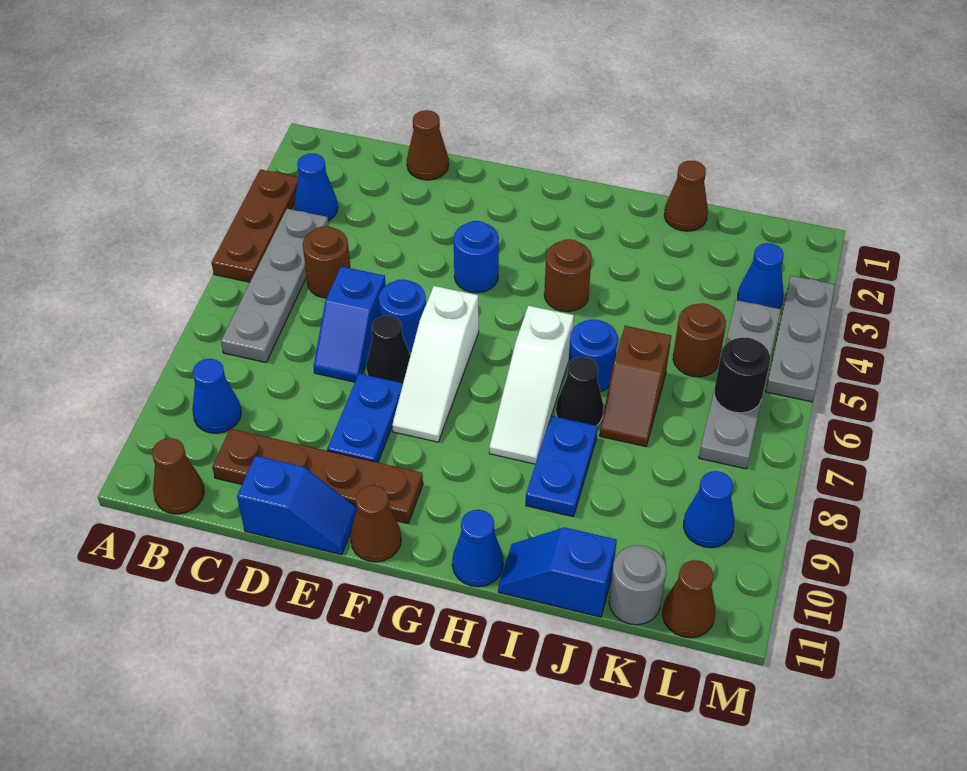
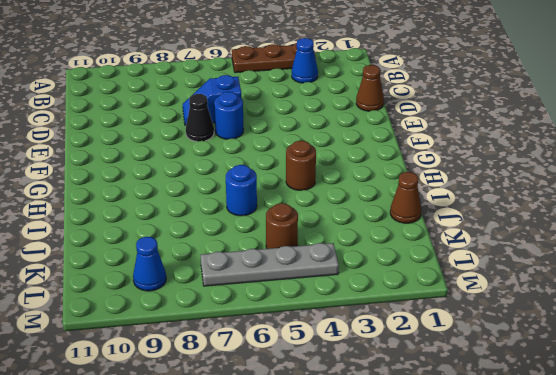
none -> grey 1x4 plate [221,209,329,362]
none -> blue 1x1 cone [192,359,241,433]
none -> brown 1x1 cone [152,438,204,514]
none -> brown 1x1 round brick [303,226,350,298]

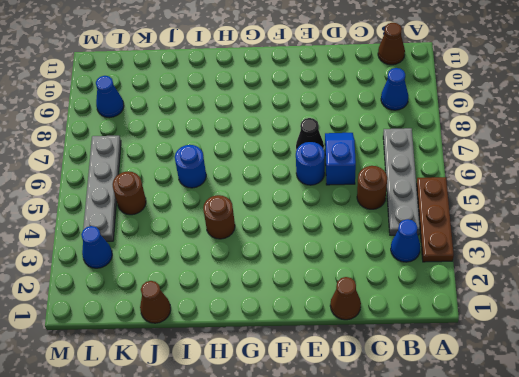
none -> brown 1x4 plate [212,429,423,524]
none -> blue 1x2 slope [237,456,357,555]
none -> blue 1x2 plate [327,374,403,462]
none -> blue 1x1 round brick [454,221,499,293]

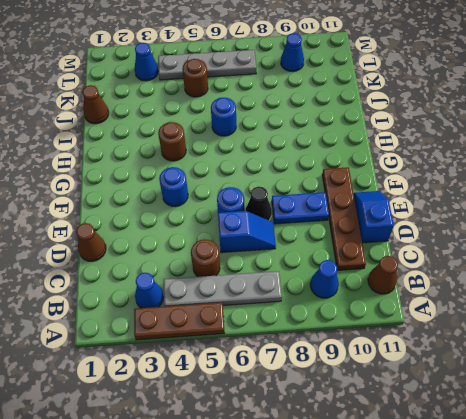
none -> white 1x3 slope [392,286,479,442]
none -> brown 1x1 cone [350,485,401,562]
none -> white 1x3 slope [489,306,574,464]
none -> blue 1x1 cone [452,510,503,587]

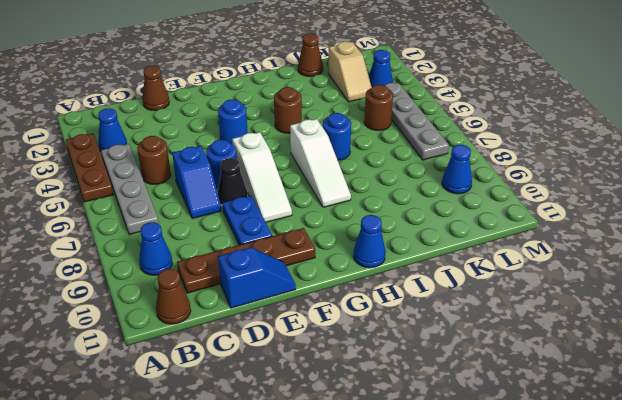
tan 1x2 slope [328,42,372,102] -> none
none -> brown 1x1 cone [350,485,401,562]
none -> black 1x1 cone [556,357,604,426]
none -> blue 1x2 plate [526,416,598,517]
none -> blue 1x2 slope [498,527,617,617]

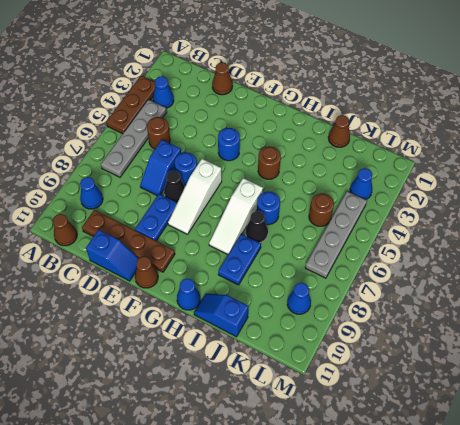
none -> brown 1x2 slope [600,326,671,447]
none -> grey 1x1 round brick [609,545,666,625]
none -> brown 1x1 cone [662,560,715,638]
none -> grey 1x3 plate [766,276,835,402]

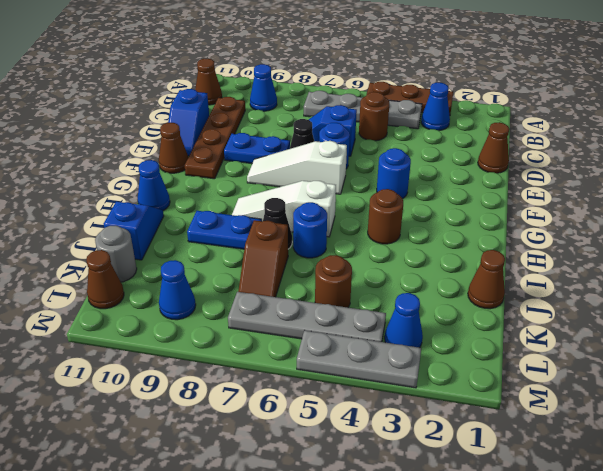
brown 1x2 slope [238,220,288,297] -> brown 1x2 slope turned to [600,326,671,447]
none -> black 1x1 round brick [714,338,770,413]

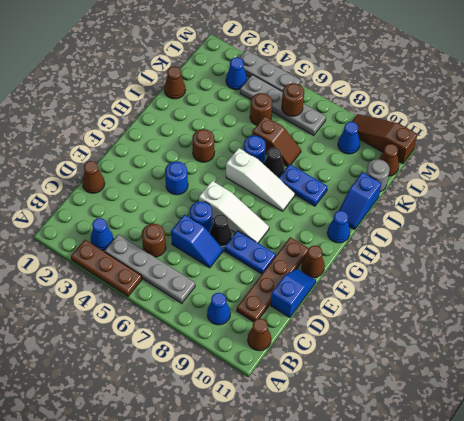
brown 1x1 round brick [282,83,304,116] -> black 1x1 round brick [714,338,770,413]
brown 1x3 slope [352,114,418,163] -> none

